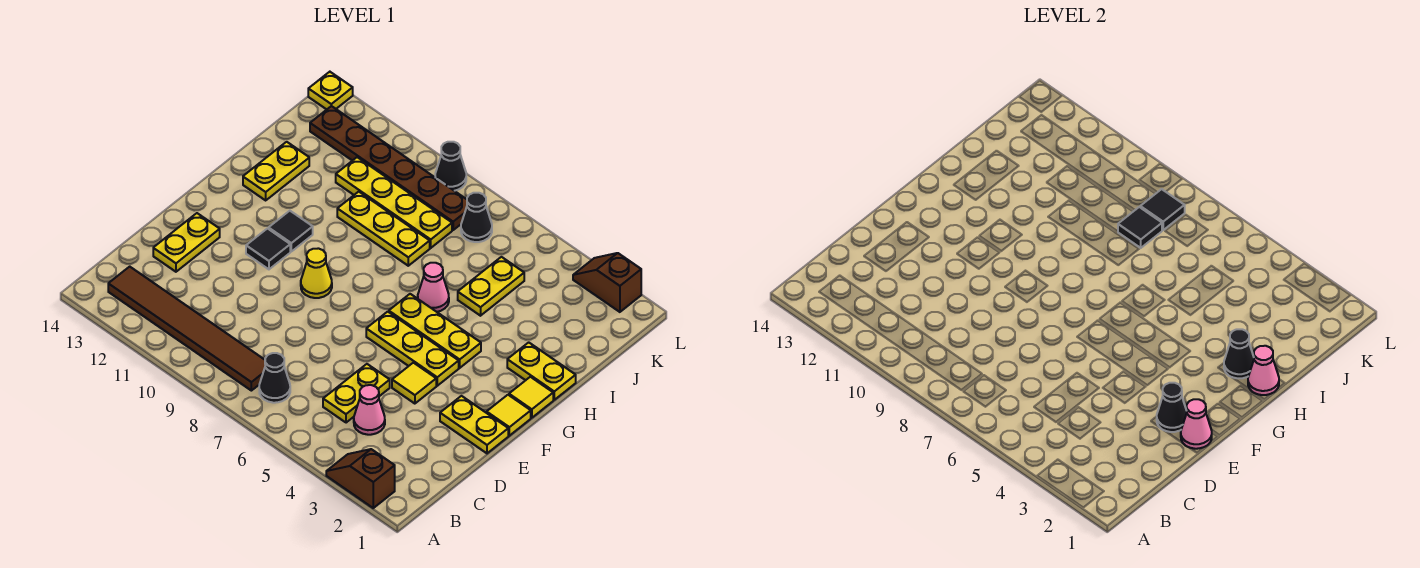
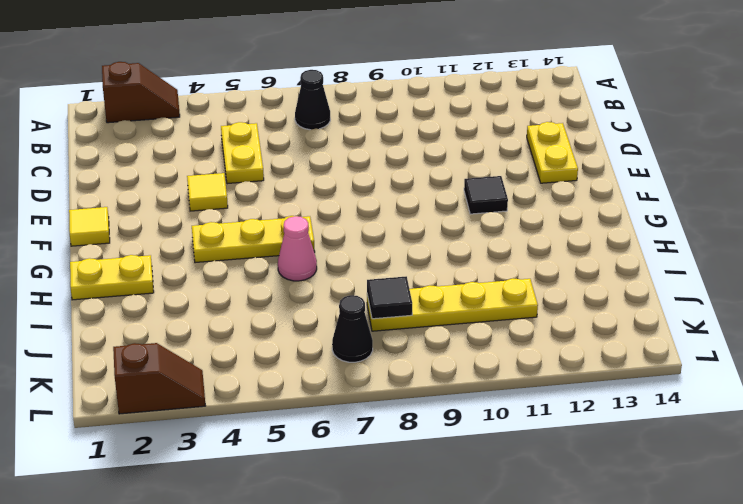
none -> brown 1x6 tile [108,267,265,391]
none -> pink 1x1 cone [354,385,385,435]
none -> yellow 1x2 plate [440,396,508,453]
none -> yellow 1x3 plate [366,312,459,386]

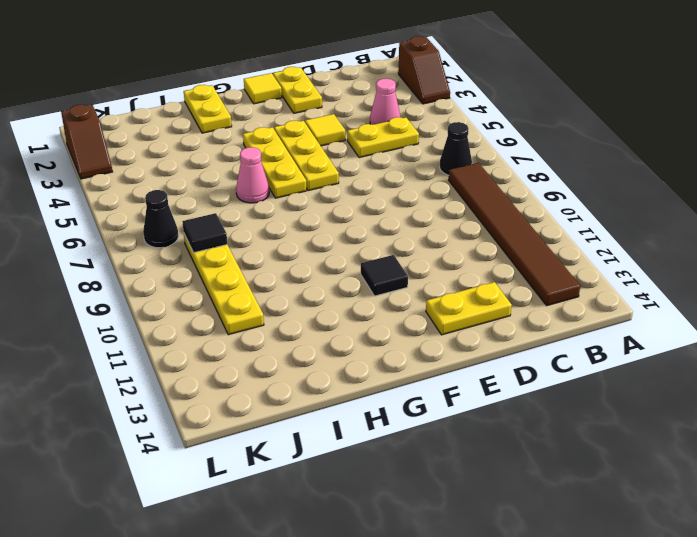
none -> yellow 1x1 cone [301,248,332,298]
none -> yellow 1x1 tile [509,377,553,418]
none -> black 1x1 tile [269,211,313,251]
none -> yellow 1x2 plate [243,142,309,200]

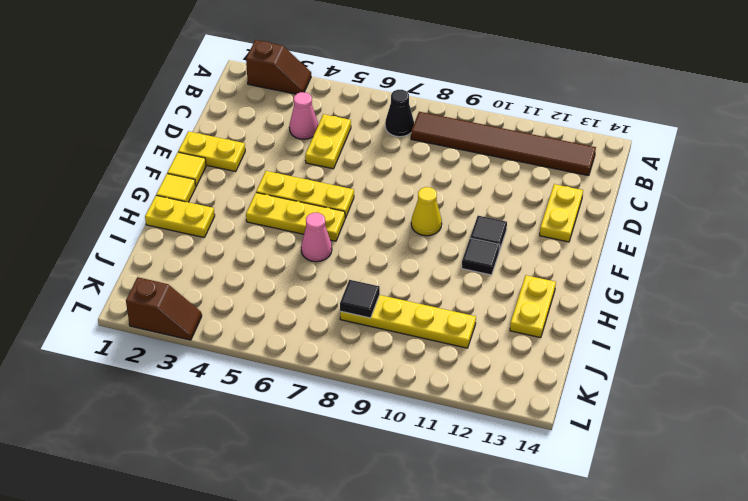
none -> yellow 1x1 tile [392,363,436,404]
none -> yellow 1x2 plate [458,257,524,316]
none -> yellow 1x3 plate [337,192,430,266]
none -> black 1x1 cone [461,193,492,242]

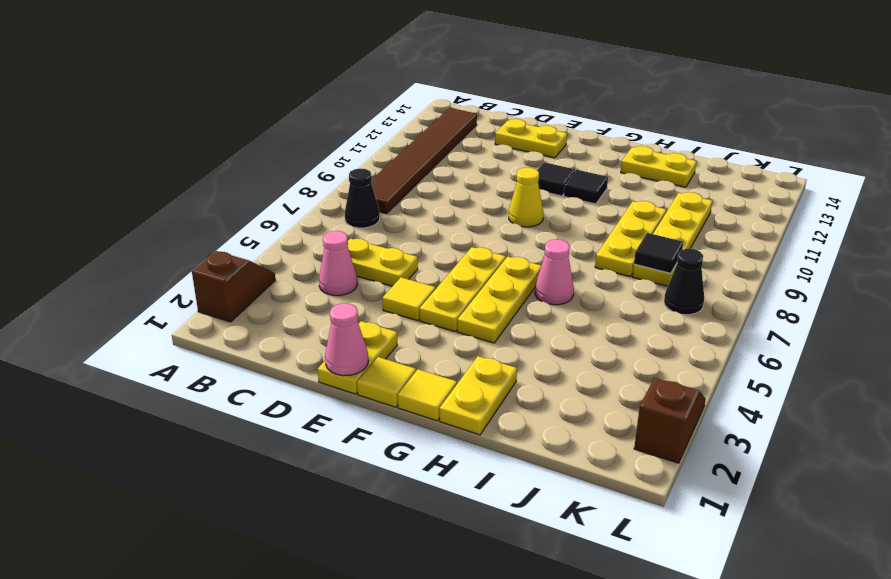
none -> yellow 1x2 plate [458,257,524,316]
none -> brown 1x6 plate [310,106,467,230]
none -> black 1x1 cone [435,142,466,191]
none -> yellow 1x1 plate [308,72,353,109]

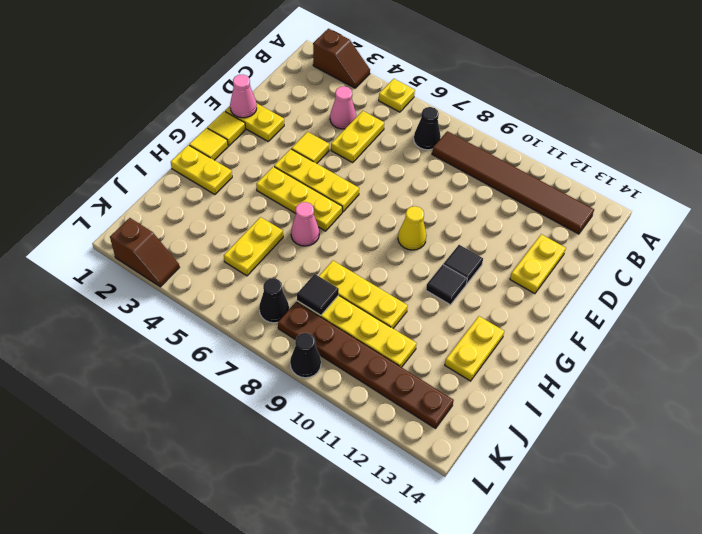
yellow 1x1 plate [379,79,415,112] -> yellow 1x1 plate moved to [308,72,353,109]
none -> black 1x1 cone [1157,383,1187,432]
none -> pink 1x1 cone [1248,346,1279,395]
none -> black 1x1 cone [1224,329,1254,378]
none -> black 1x1 tile [1140,189,1185,230]

